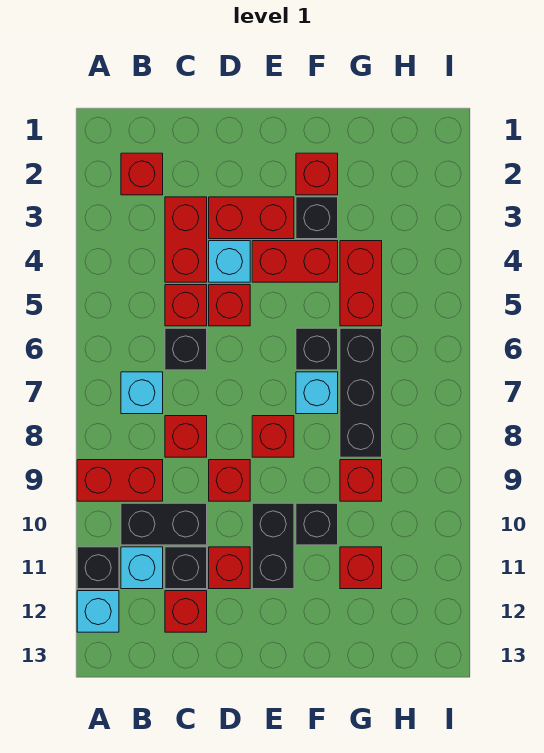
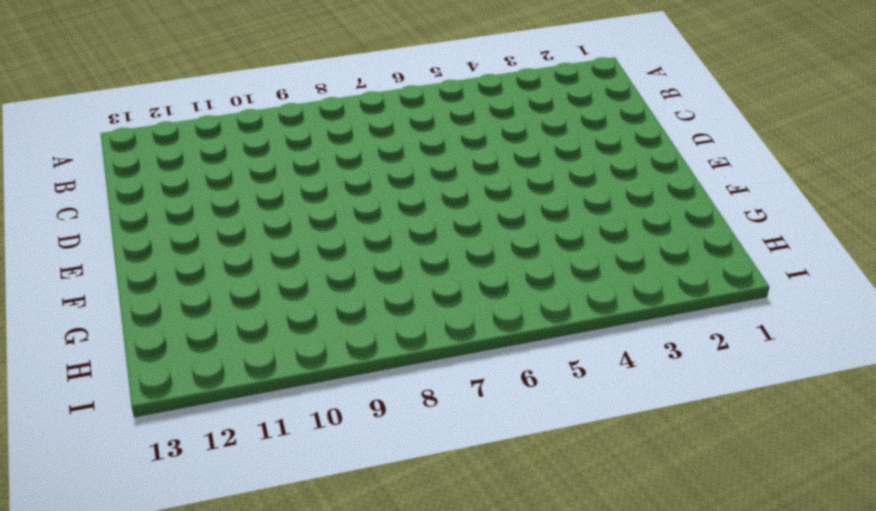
none -> red 1x2 brick [77,460,163,501]
none -> black 1x1 brick [77,547,119,589]
none -> cyan 1x1 brick [77,591,119,632]
none -> red 1x1 brick [121,153,163,195]

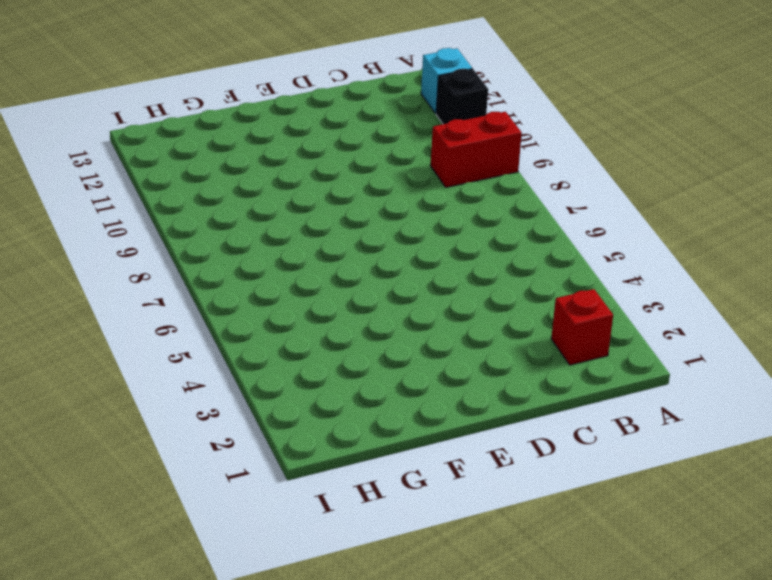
none -> cyan 1x1 brick [121,372,163,414]
none -> black 1x2 brick [121,503,207,545]
none -> cyan 1x1 brick [121,547,163,589]
none -> red 1x2 brick [165,197,207,282]

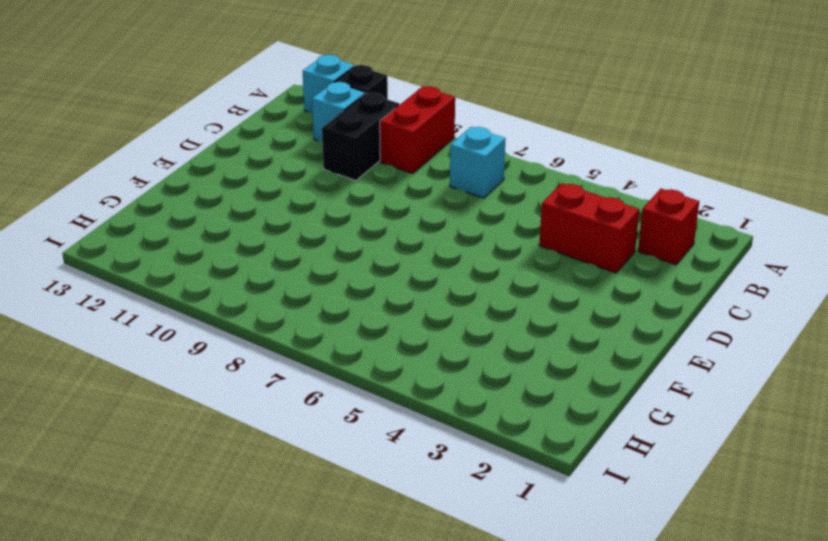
none -> red 1x1 brick [165,285,207,326]
none -> black 1x1 brick [165,328,207,370]
none -> red 1x1 brick [165,416,207,457]
none -> black 1x1 brick [165,547,207,589]

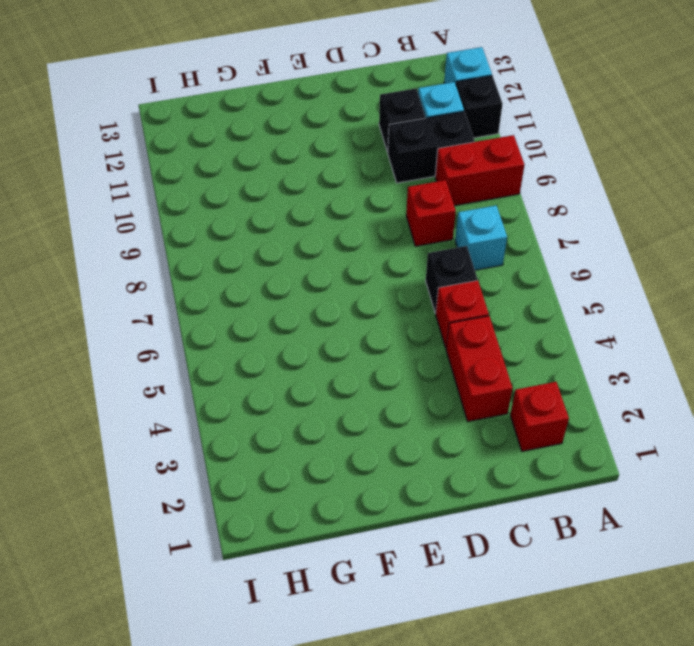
none -> red 1x1 brick [165,591,207,632]
none -> red 1x2 brick [209,197,294,239]
none -> cyan 1x1 brick [209,241,250,282]
none -> red 1x1 brick [209,285,250,326]

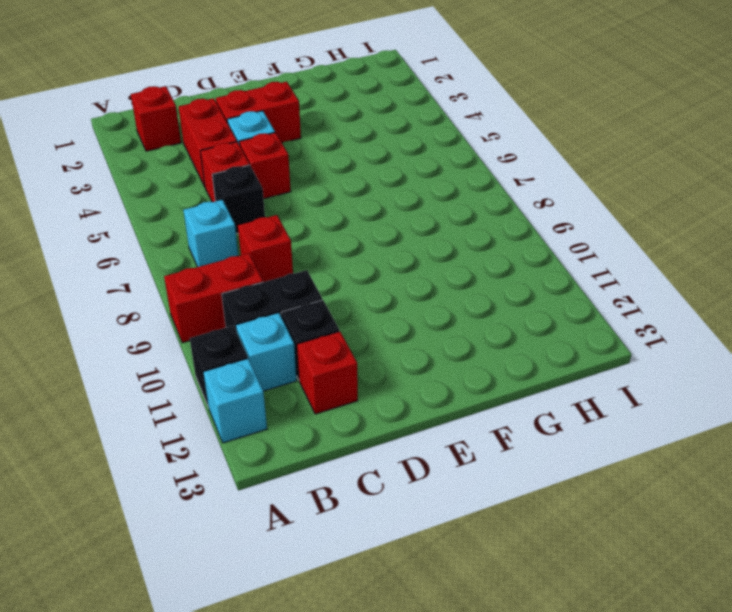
none -> red 1x1 brick [209,460,250,501]
none -> red 1x1 brick [209,547,250,589]
none -> red 1x2 brick [252,241,338,282]
none -> red 1x1 brick [252,416,294,457]

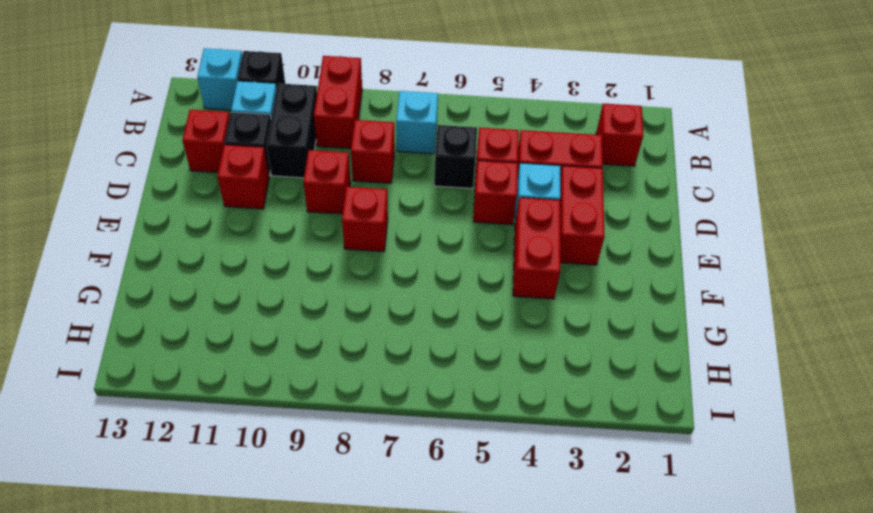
none -> black 1x2 brick [252,503,294,589]
none -> red 1x1 brick [296,153,338,195]
none -> black 1x1 brick [296,197,338,239]
none -> black 1x1 brick [296,328,338,370]

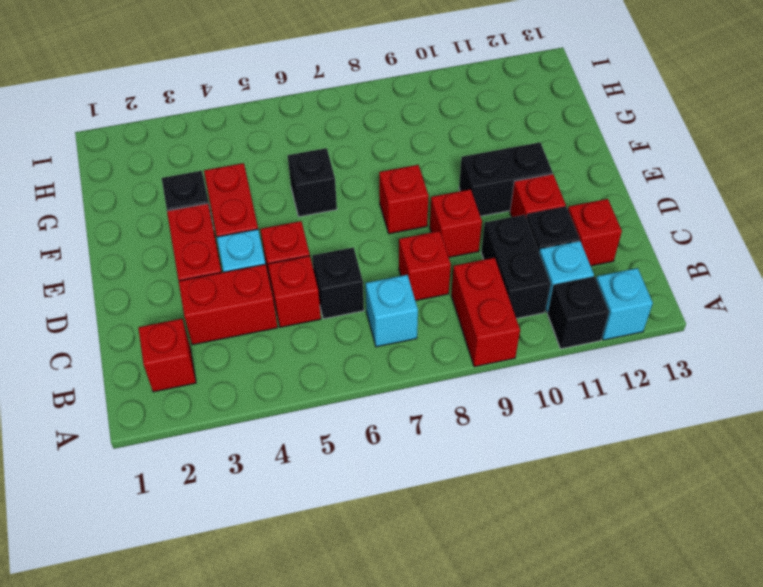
none -> red 1x1 brick [296,153,338,195]
none -> cyan 1x1 brick [296,372,338,414]
none -> black 1x1 brick [296,503,338,545]
none -> red 1x2 brick [340,241,382,326]

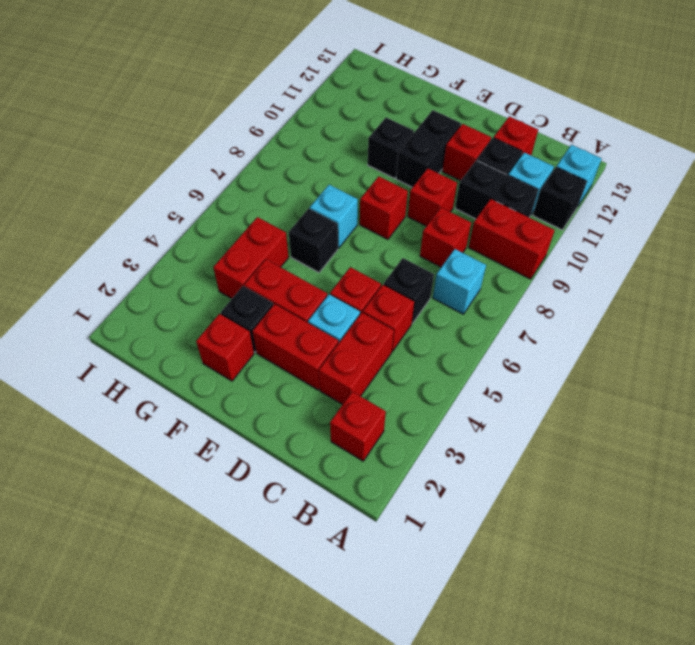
none -> black 1x3 brick [340,328,382,457]
none -> red 1x1 brick [340,460,382,501]
none -> red 1x1 brick [340,547,382,589]

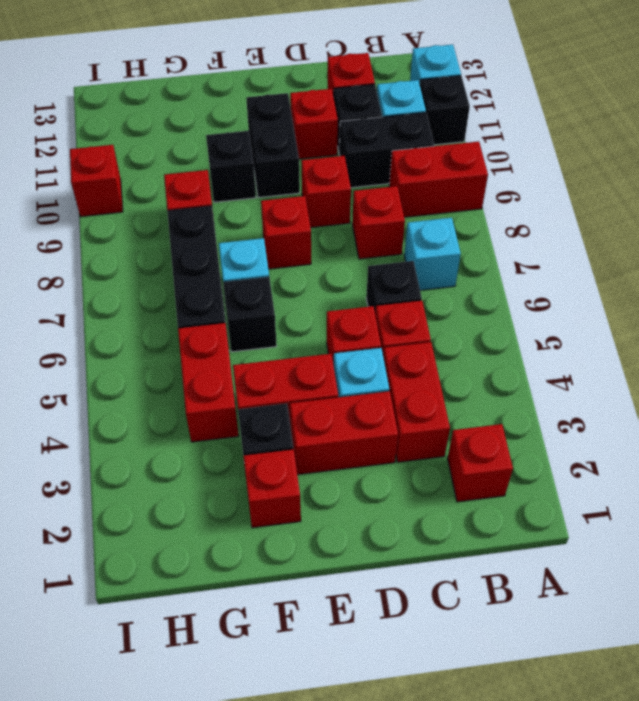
red 1x1 brick [70,145,123,217] -> red 1x1 brick moved to [340,547,382,589]

